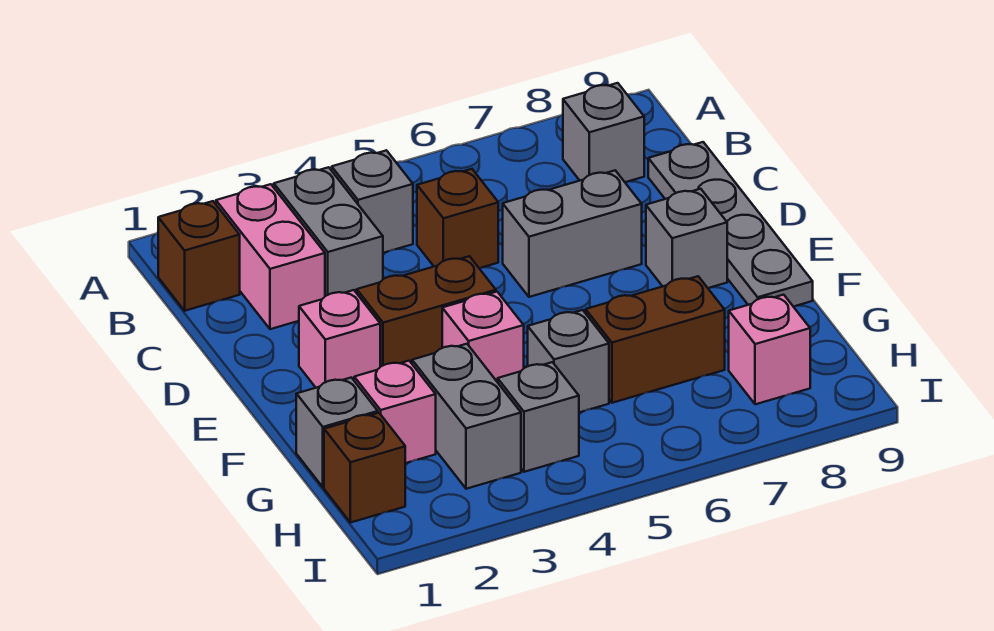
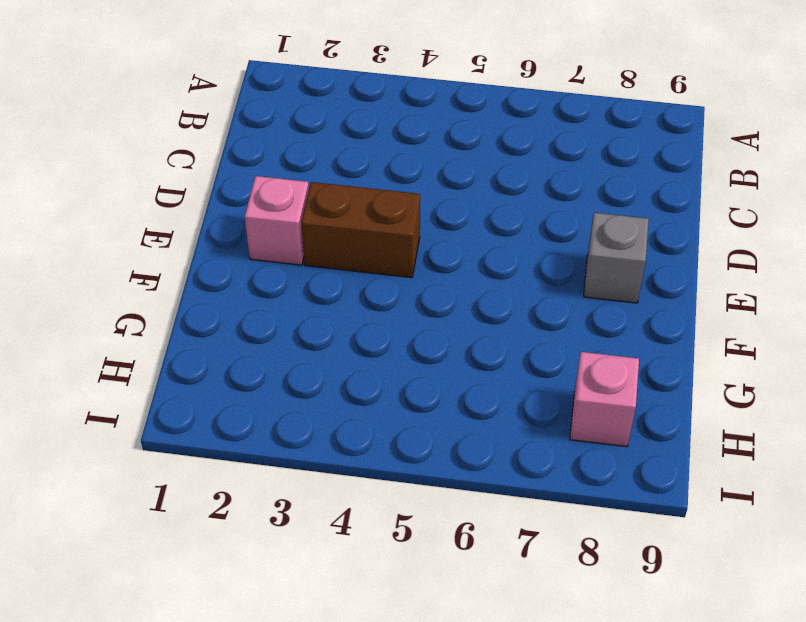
none -> brown 1x1 brick [158,201,240,311]
none -> pink 1x2 brick [216,184,325,329]
none -> grey 1x2 brick [274,167,383,296]

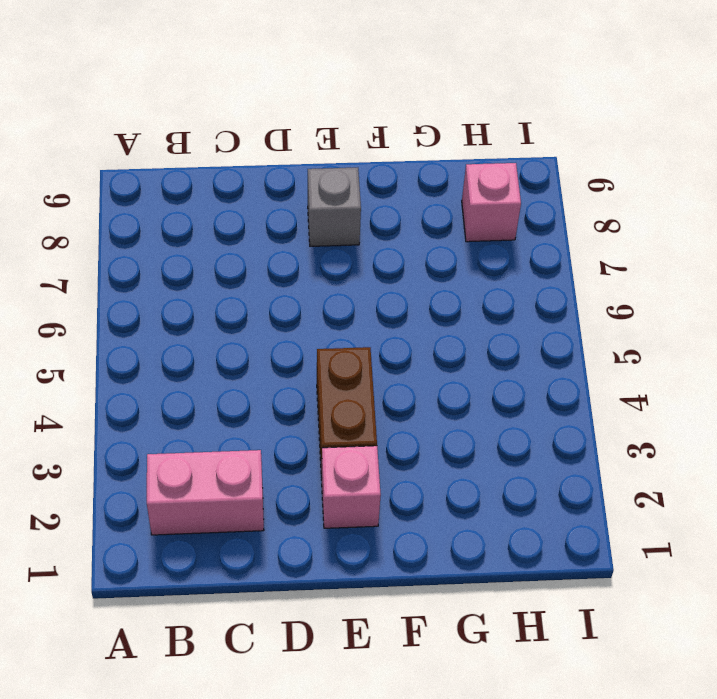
none -> brown 1x1 brick [158,201,240,311]
none -> grey 1x2 brick [274,167,383,296]
none -> grey 1x1 brick [332,150,413,253]

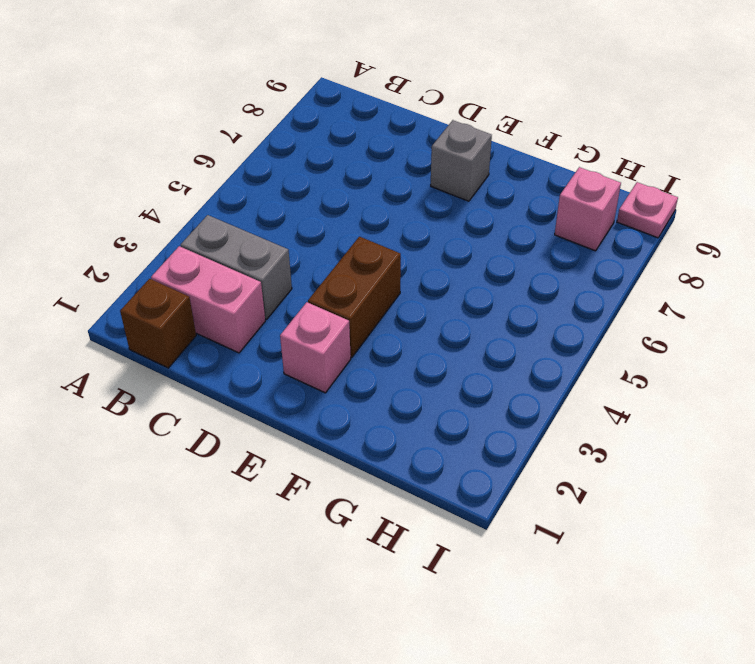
pink 1x1 plate [617,182,678,238] -> none
none -> grey 1x1 brick [332,150,413,253]
none -> grey 1x1 brick [563,83,644,182]
none -> brown 1x1 brick [417,169,498,268]

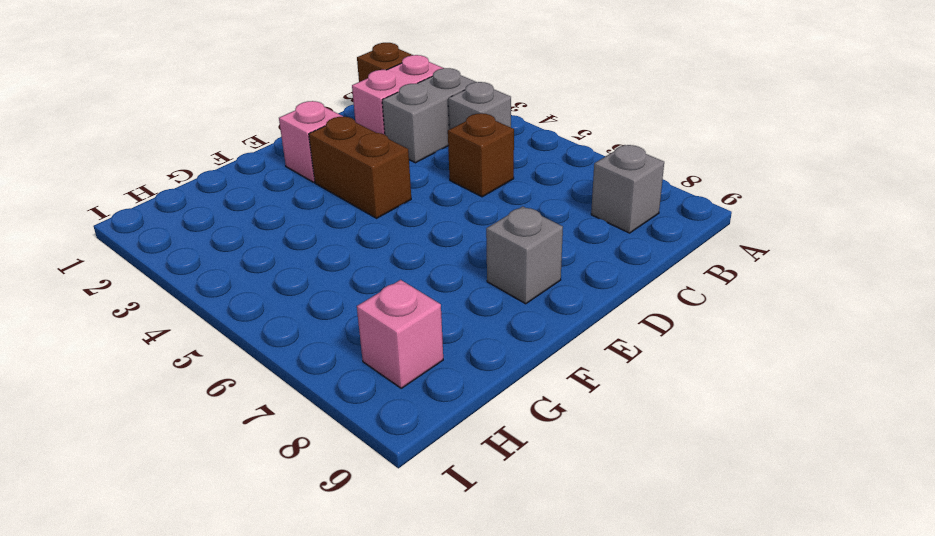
none -> grey 1x4 plate [648,142,813,306]
none -> grey 1x2 brick [503,170,642,297]
none -> pink 1x1 brick [442,292,524,382]

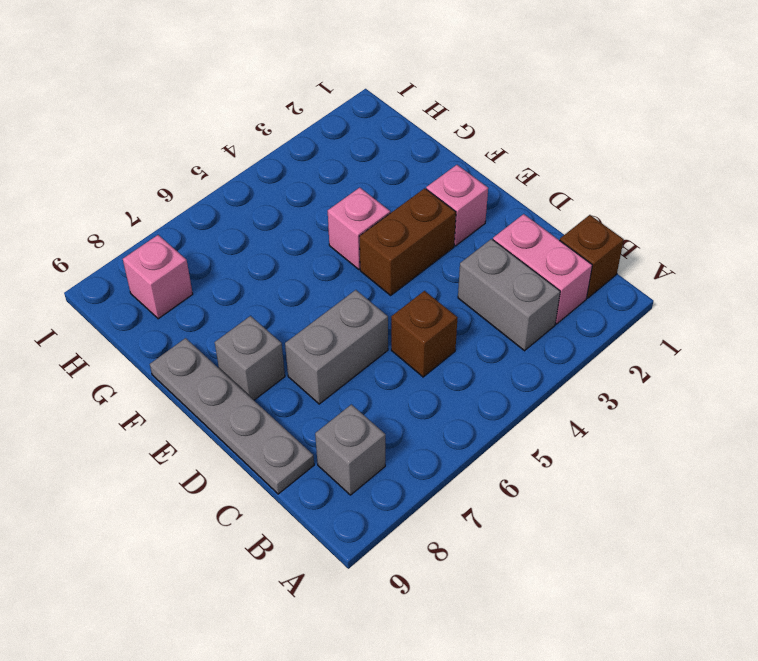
none -> grey 1x1 brick [332,150,413,253]
none -> grey 1x1 brick [296,378,378,487]
none -> pink 1x1 brick [354,361,436,463]

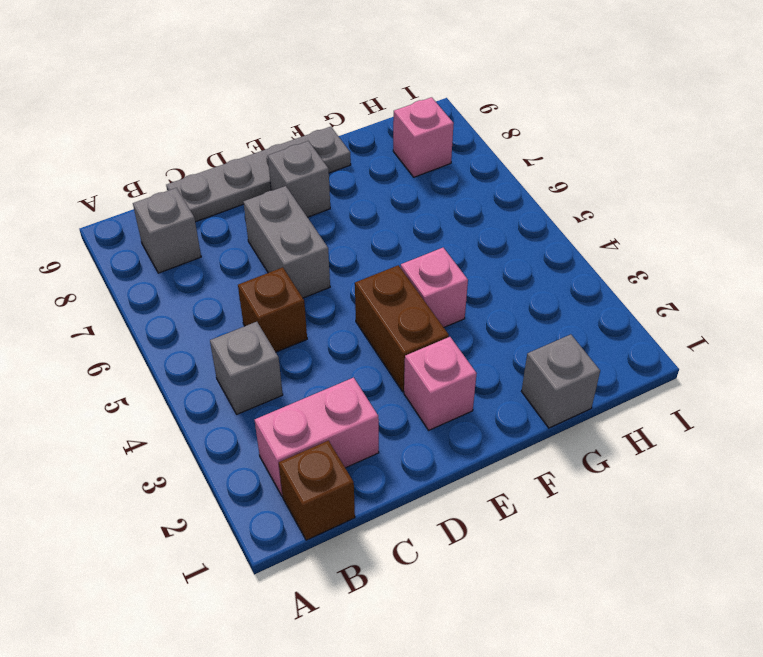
none -> grey 1x2 brick [274,167,383,296]
none -> pink 1x1 brick [354,361,436,463]
none -> grey 1x2 brick [412,344,521,489]

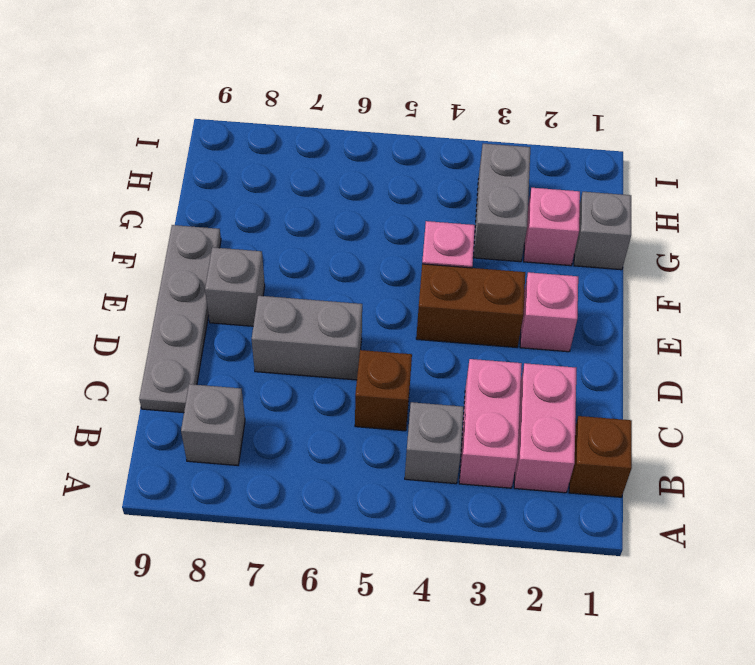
pink 1x2 brick [459,359,522,488] -> grey 1x2 brick [274,167,383,296]
none -> grey 1x1 brick [528,310,609,412]
none -> brown 1x2 brick [586,276,725,403]
none -> brown 1x1 brick [324,413,405,523]

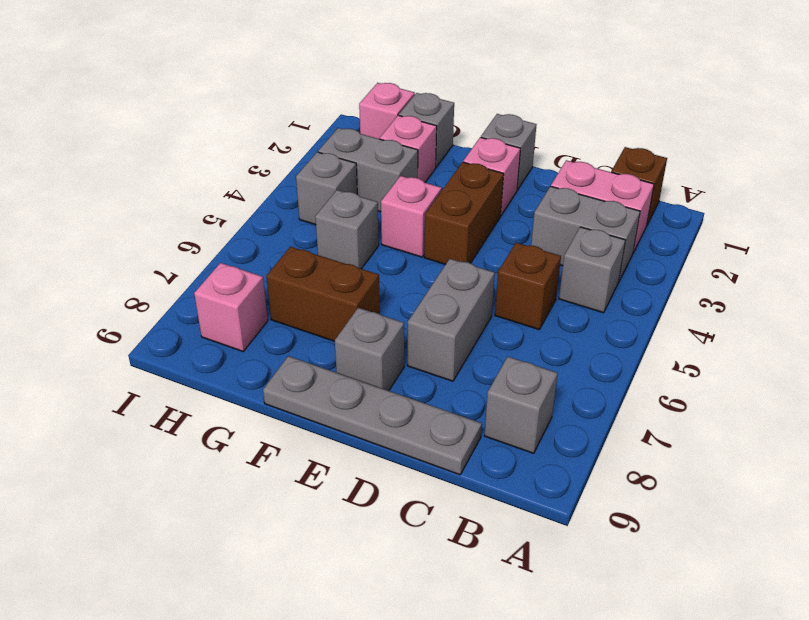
grey 1x1 brick [481,114,537,190] -> none
brown 1x2 brick [266,247,380,341] -> brown 1x2 brick turned to [586,276,725,403]
pink 1x1 brick [359,83,415,139] -> brown 1x1 brick [324,413,405,523]

